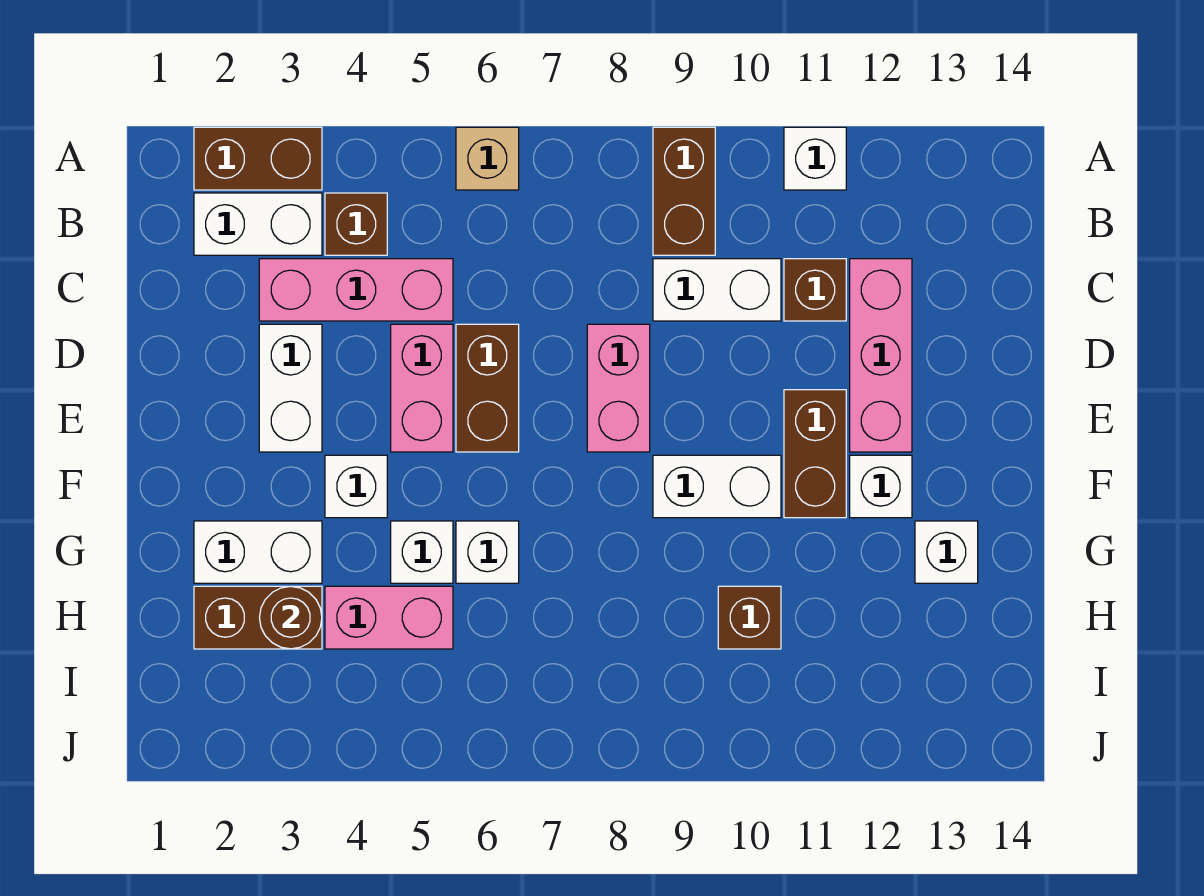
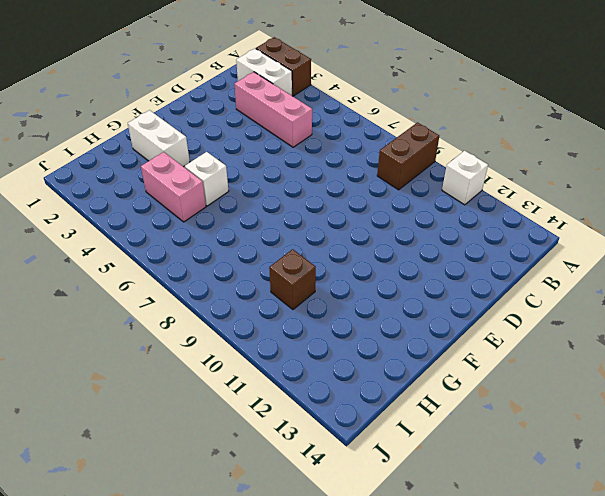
none -> tan 1x1 brick [456,127,519,190]
none -> brown 1x1 brick [325,193,387,255]
none -> white 1x2 brick [653,259,781,321]

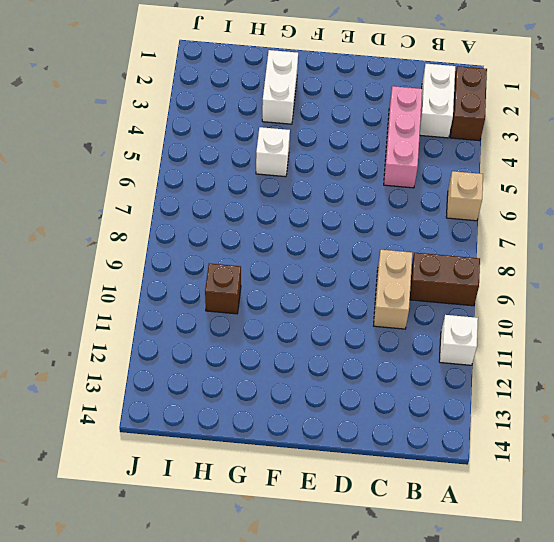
tan 1x2 brick [374,250,412,329] -> white 1x2 brick [653,259,781,321]
none -> brown 1x1 brick [325,193,387,255]
none -> brown 1x1 brick [784,259,846,321]
none -> pink 1x3 brick [850,259,912,452]

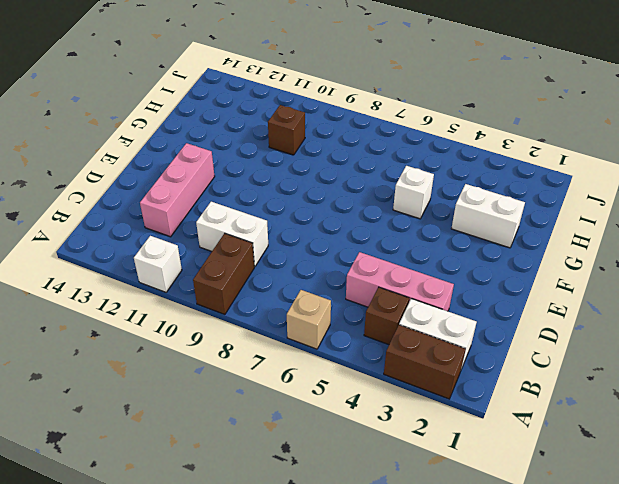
none -> brown 1x1 brick [784,259,846,321]
none -> white 1x2 brick [259,324,322,452]
none -> pink 1x2 brick [391,324,453,452]

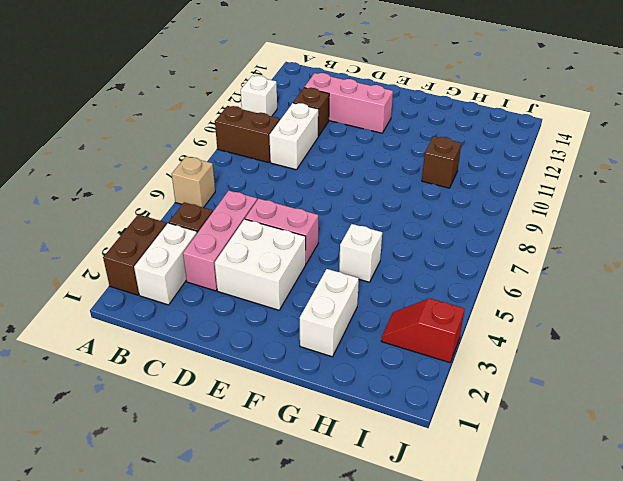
white 2x2 brick [215,219,306,310] -> white 1x2 brick [259,324,322,452]
red 1x2 slope [381,299,465,363] -> none
none -> brown 1x2 brick [456,324,519,452]
none -> pink 1x2 brick [587,324,650,452]
none -> brown 1x2 brick [784,390,846,518]

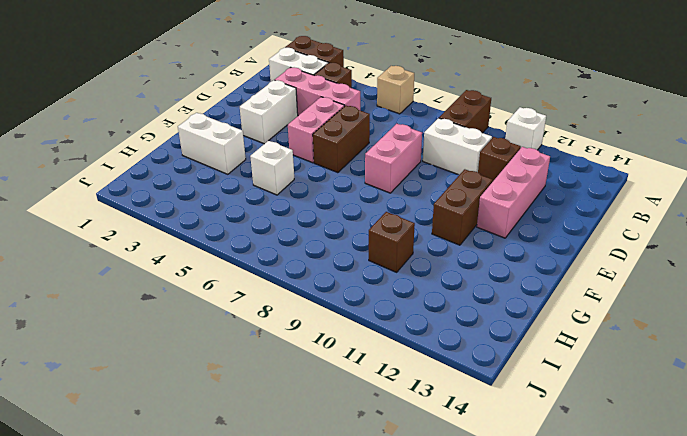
none -> white 1x1 brick [325,455,387,518]
none -> white 1x2 brick [653,455,781,518]
none -> white 1x1 brick [850,455,912,518]

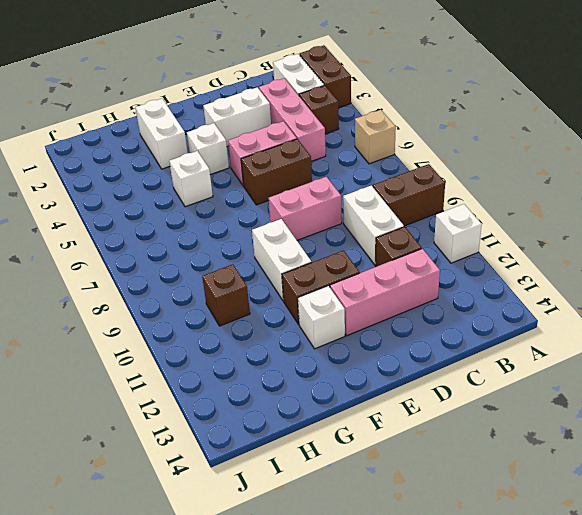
none -> white 1x1 brick [456,521,519,583]
none -> white 1x1 brick [915,521,978,583]
none -> brown 1x2 brick [194,586,322,649]

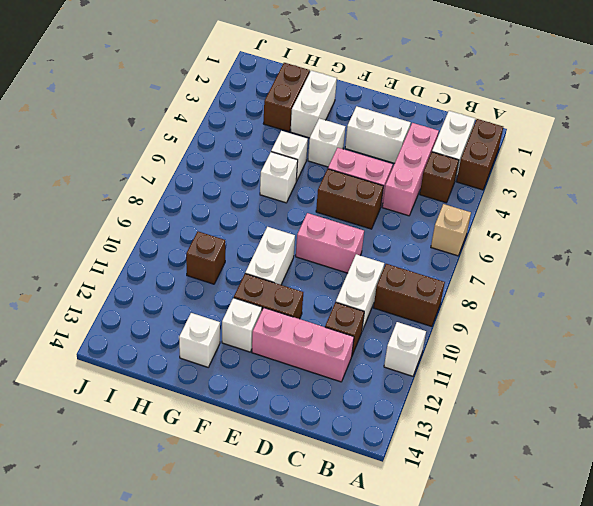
none -> pink 1x2 brick [325,586,453,649]
none -> brown 1x1 round brick [260,586,322,649]

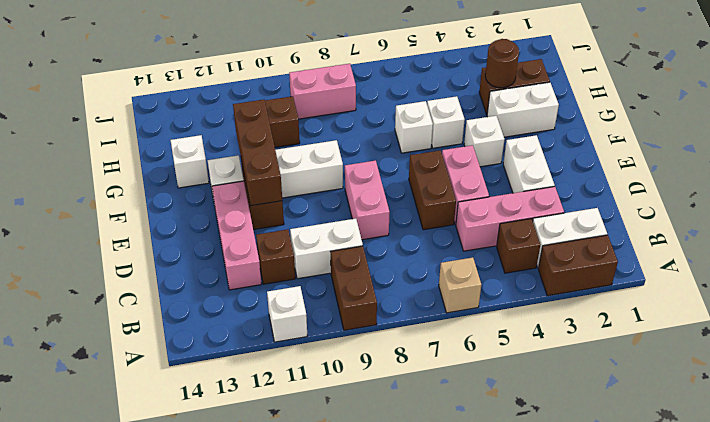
brown 1x3 brick [233,100,282,206] -> none
pink 1x2 brick [289,64,356,119] -> pink 1x2 brick moved to [325,586,453,649]

